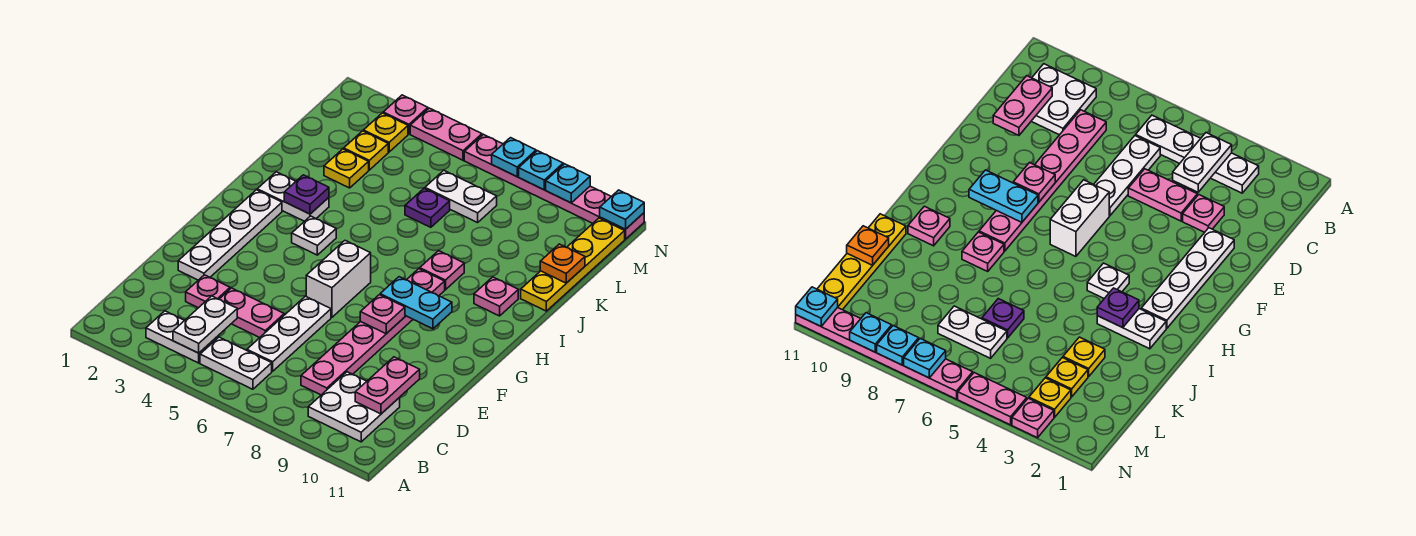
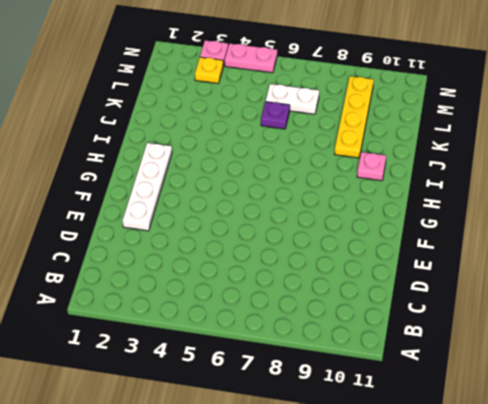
yellow 1x4 plate [335,76,374,158] -> yellow 1x4 plate moved to [521,218,625,311]
none -> white 1x2 plate [146,311,218,363]
none -> white 1x2 plate [200,337,272,389]
none -> white 2x2 plate [308,372,400,442]
none -> white 1x3 plate [247,296,331,371]

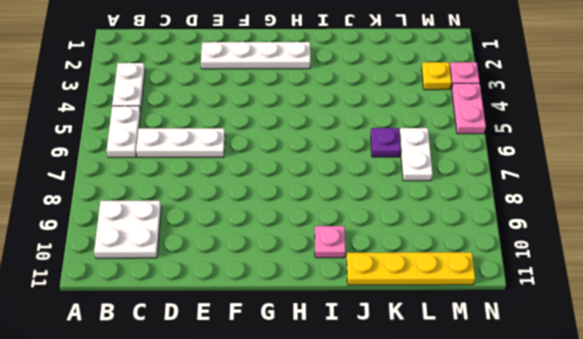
none -> pink 1x6 plate [301,269,445,395]
none -> pink 1x1 plate [186,275,230,308]
none -> pink 1x2 plate [219,288,284,338]
none -> white 1x2 brick [306,241,371,317]

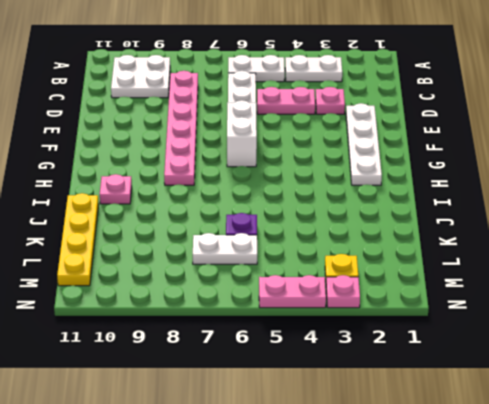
none -> white 1x1 plate [292,216,336,255]
none -> white 1x2 plate [257,172,329,221]
none -> pink 1x1 plate [420,251,464,290]
none -> yellow 1x1 plate [324,149,369,188]

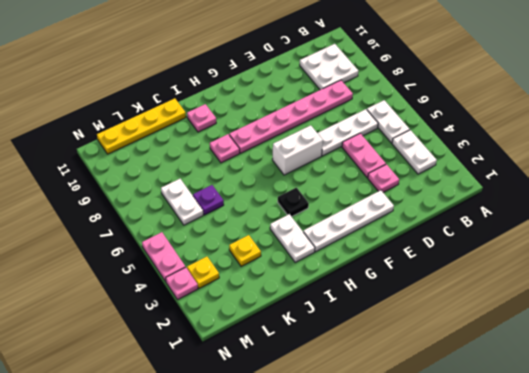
black 1x1 plate [278,188,309,217] -> white 1x1 plate [292,216,336,255]
none -> yellow 1x1 plate [344,131,388,170]
none -> pink 1x6 plate [464,134,644,239]
none -> white 1x2 plate [173,296,237,353]
none -> pink 1x2 plate [355,357,420,414]

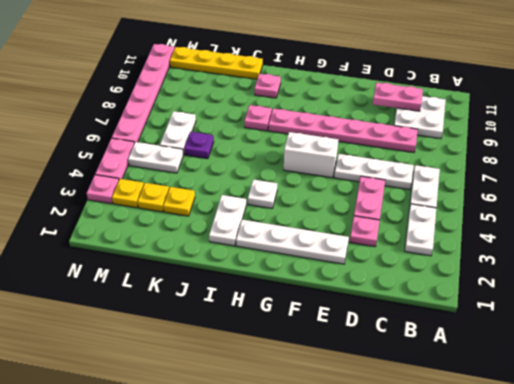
white 1x2 plate [128,142,183,173] -> white 1x2 plate moved to [173,296,237,353]
none -> pink 1x1 plate [360,295,405,334]
none -> cyan 1x2 plate [380,277,452,329]
none -> purple 1x1 plate [284,175,329,214]
none -> orange 1x1 plate [540,244,585,283]

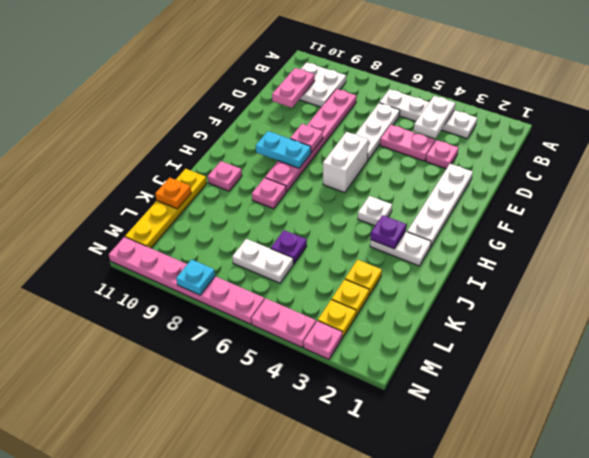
none -> cyan 1x1 plate [492,138,536,177]
none -> cyan 1x1 plate [546,164,590,203]
none -> cyan 1x1 plate [600,190,644,229]

